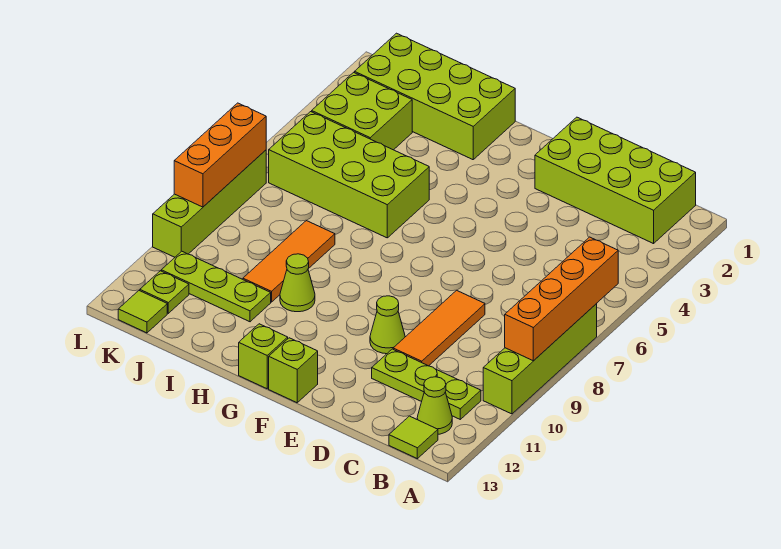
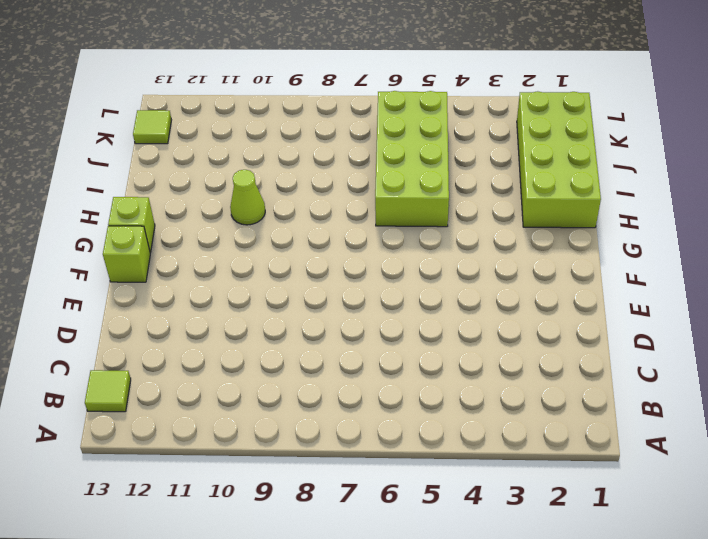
none -> lime 1x4 brick [483,304,597,414]
none -> lime 2x4 brick [535,117,696,244]
none -> lime 1x3 plate [372,349,481,419]

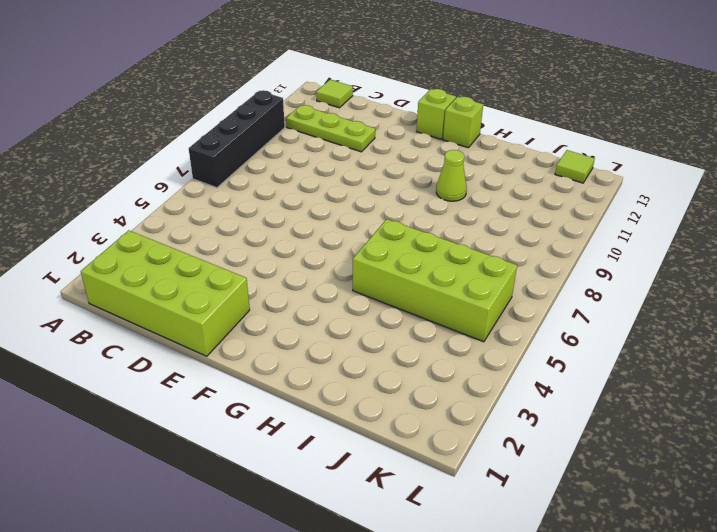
black 1x4 brick [189,90,285,188] -> lime 1x4 brick [483,304,597,414]
none -> lime 1x1 cone [417,377,452,434]
none -> orange 1x3 tile [393,290,485,366]
none -> lime 1x1 cone [370,296,405,354]

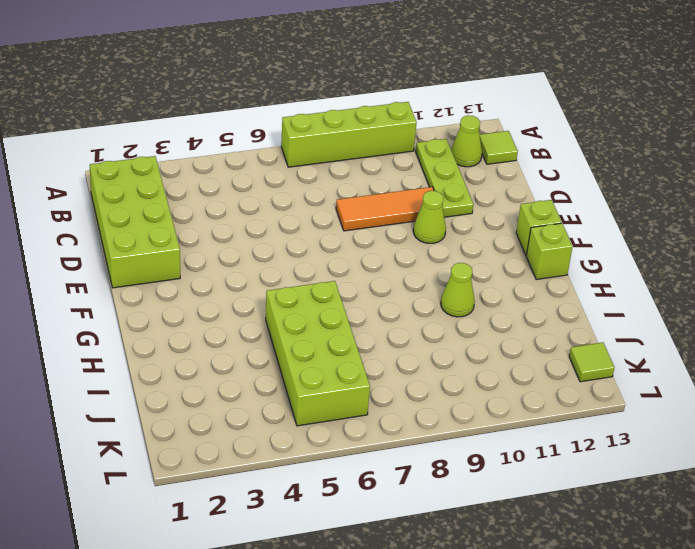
none -> lime 2x4 brick [355,33,515,160]
none -> orange 1x3 tile [243,221,335,302]
none -> lime 1x3 plate [161,251,271,322]

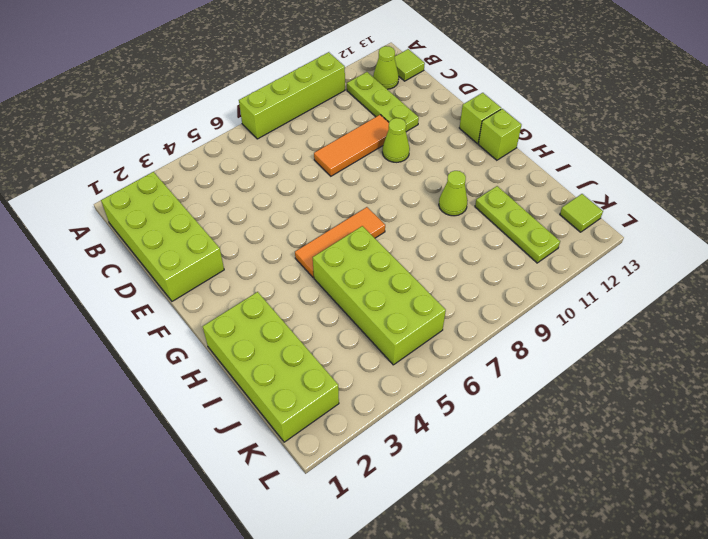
orange 1x3 tile [295,207,385,278] -> orange 1x3 tile moved to [243,221,335,302]
none -> lime 2x2 brick [312,72,412,150]
none -> lime 1x1 plate [140,271,189,313]
none -> lime 1x4 brick [153,150,266,257]

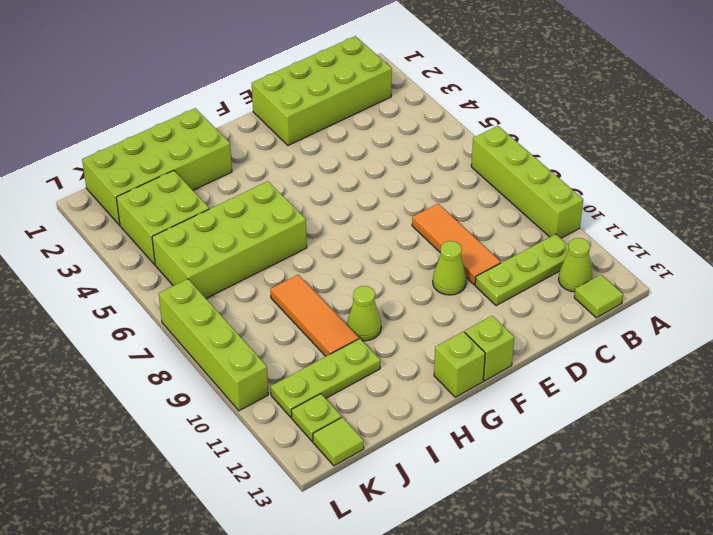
none -> orange 1x4 brick [505,237,618,361]
none -> orange 1x3 brick [174,103,266,207]

